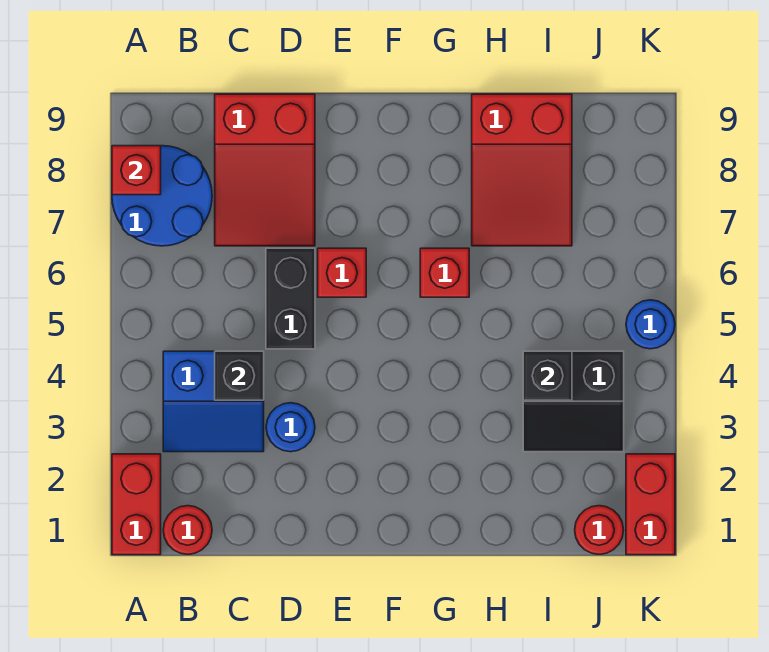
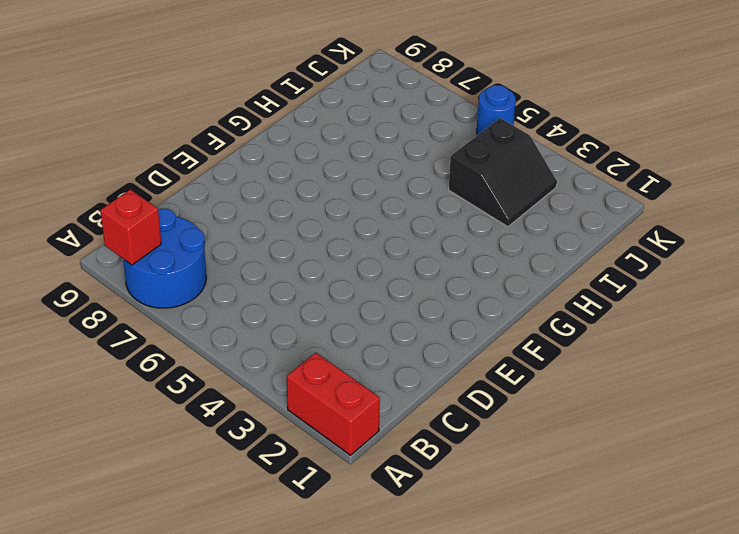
none -> red 1x1 round brick [163,506,212,554]
none -> blue 2x2 slope [163,351,264,452]
none -> red 2x3 slope [215,94,315,246]

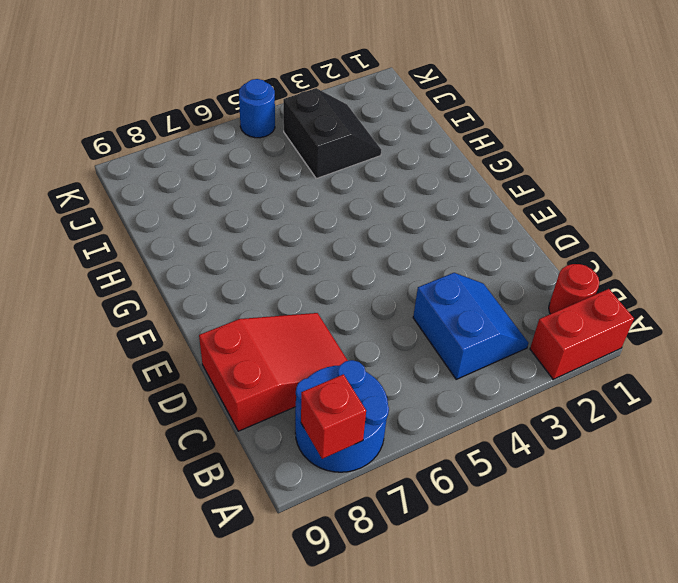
none -> blue 1x1 round brick [266,403,315,452]
none -> black 1x2 brick [266,248,315,349]
none -> red 1x1 brick [318,248,366,297]

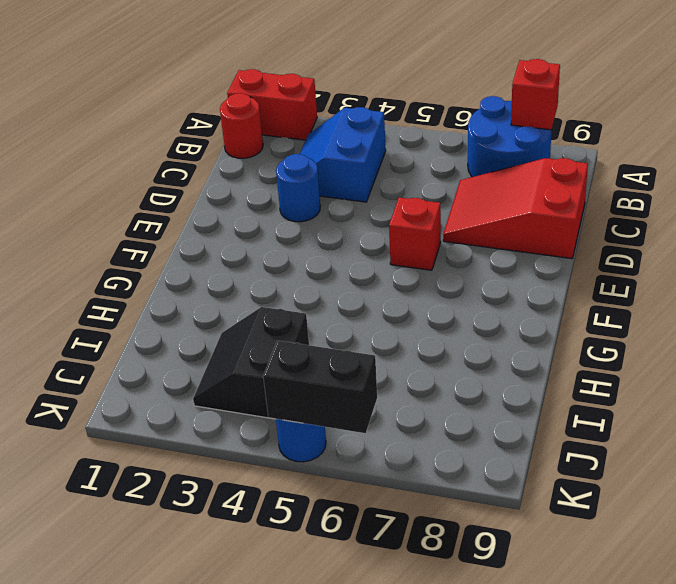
black 1x2 brick [263,341,377,433] -> black 1x2 brick moved to [266,248,315,349]
none -> red 1x1 brick [420,248,469,297]
none -> red 2x3 slope [472,94,572,246]
none -> red 1x1 round brick [575,506,623,554]

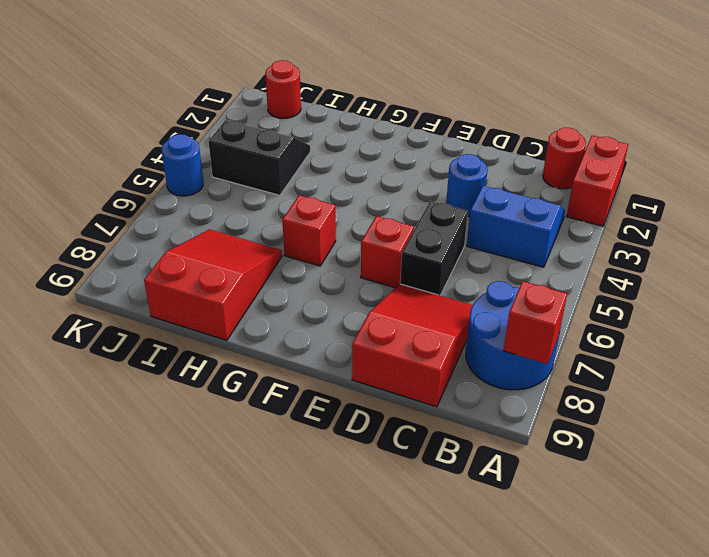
none -> red 1x2 brick [626,454,675,555]
none -> black 1x1 brick [215,351,264,400]
none -> black 1x1 brick [523,351,572,400]

